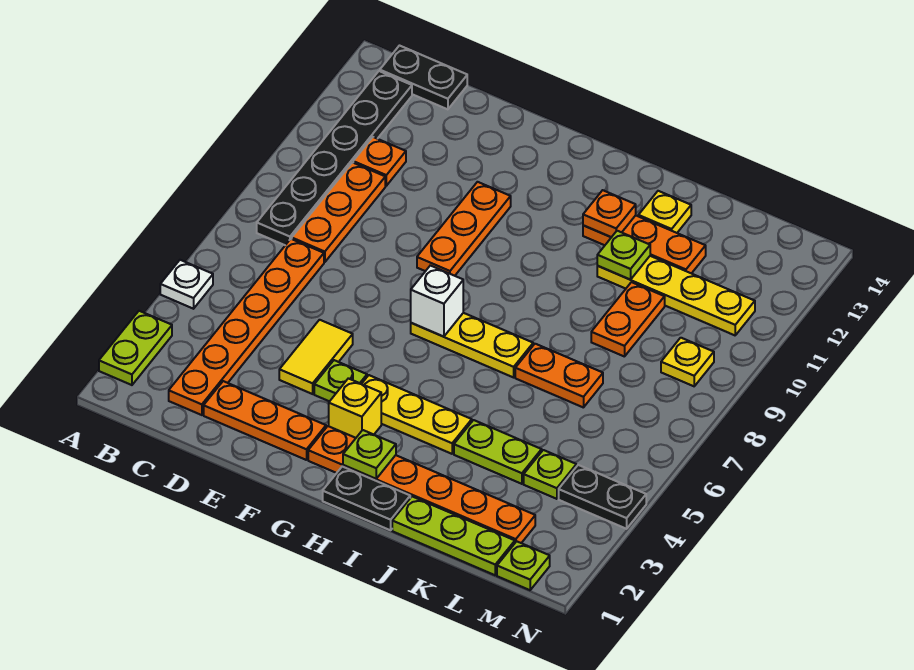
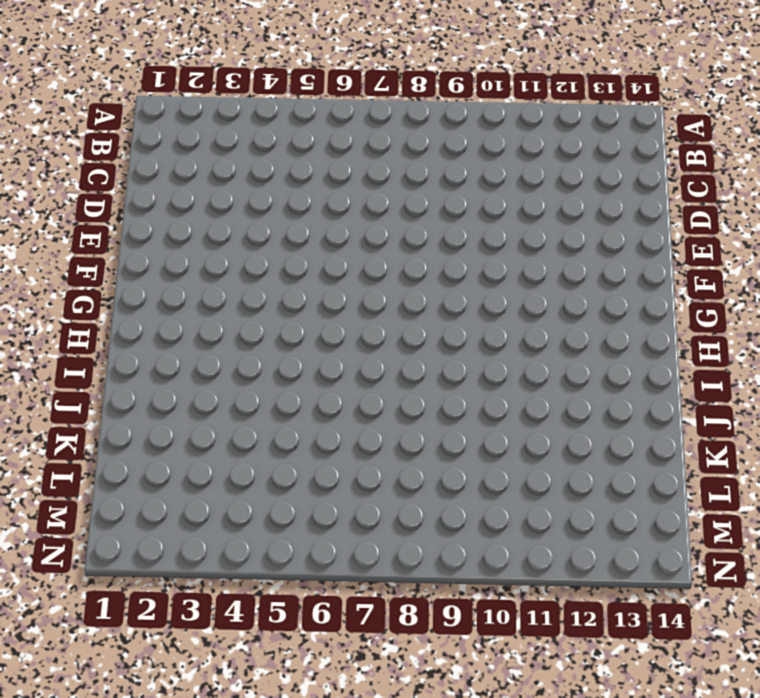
none -> lime 1x2 plate [99,311,172,385]
none -> white 1x1 plate [160,260,213,309]
none -> black 1x6 plate [257,71,412,245]
none -> black 1x2 plate [380,46,467,109]

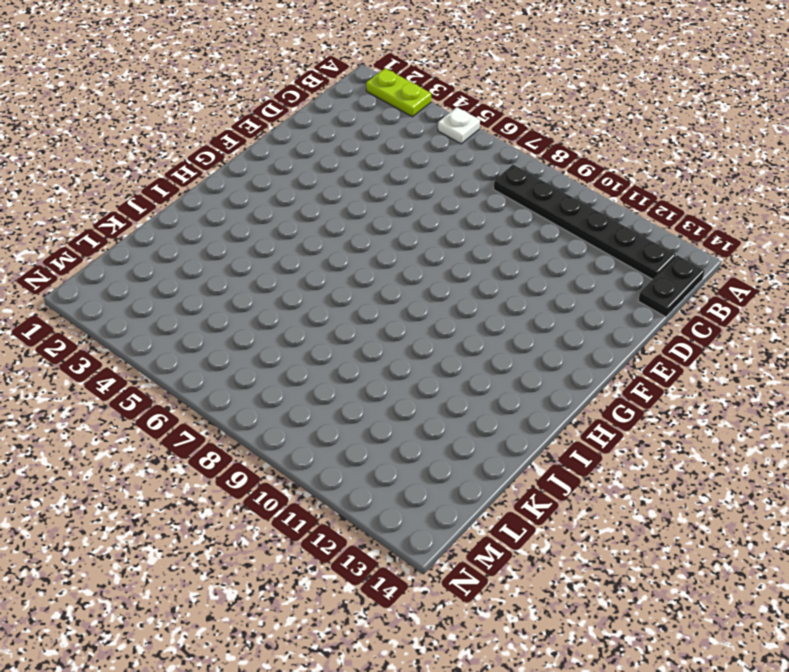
none -> orange 1x6 plate [169,239,324,415]
none -> orange 1x3 plate [292,162,385,262]
none -> orange 1x1 plate [353,137,406,186]
none -> orange 1x3 plate [204,381,326,460]

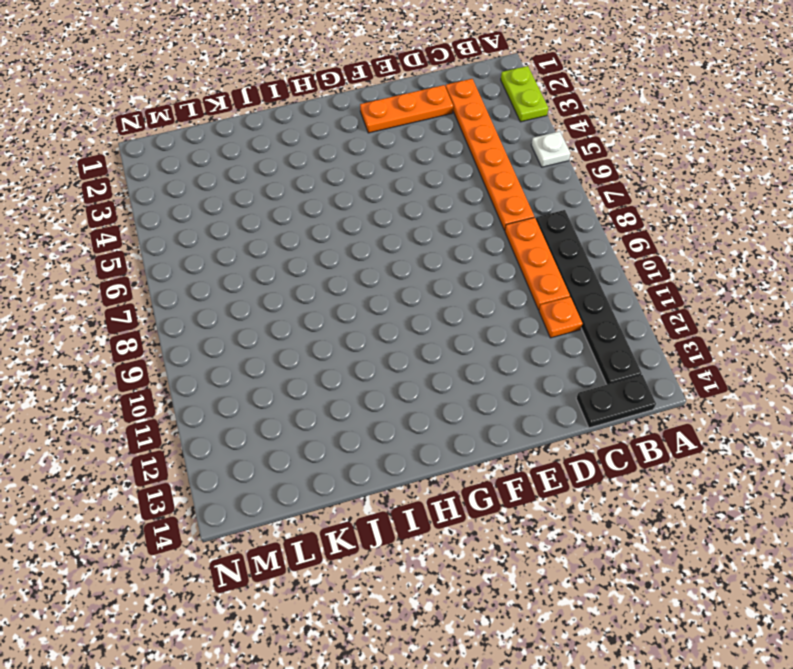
none -> yellow 1x2 tile [279,320,353,394]
none -> lime 1x1 plate [314,360,367,401]
none -> orange 1x3 plate [417,182,511,276]
none -> orange 1x6 plate [308,426,535,543]

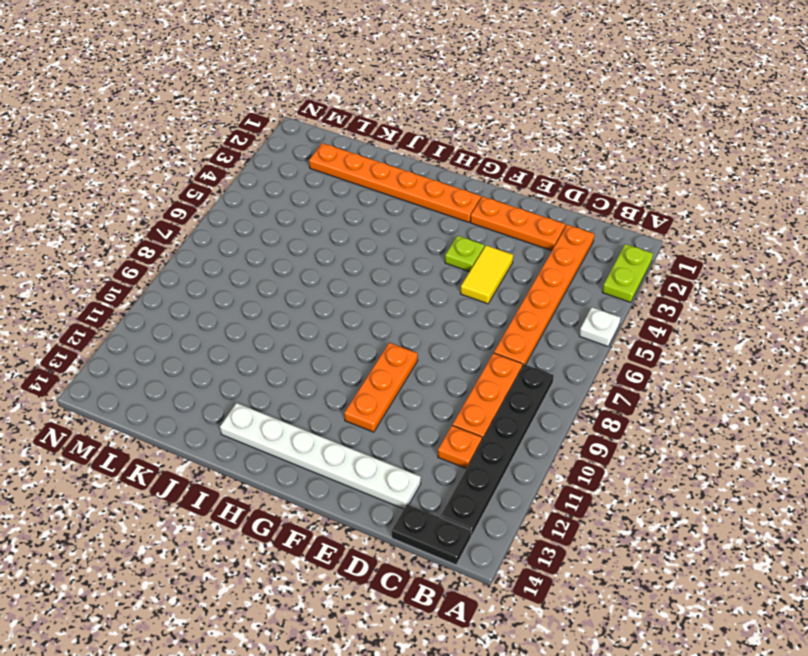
white 1x6 plate [220,403,421,509] -> none
none -> yellow 1x1 brick [329,378,381,438]
none -> yellow 1x3 plate [362,375,472,454]
none -> yellow 1x3 plate [411,313,533,377]
none -> black 1x2 plate [323,467,410,530]

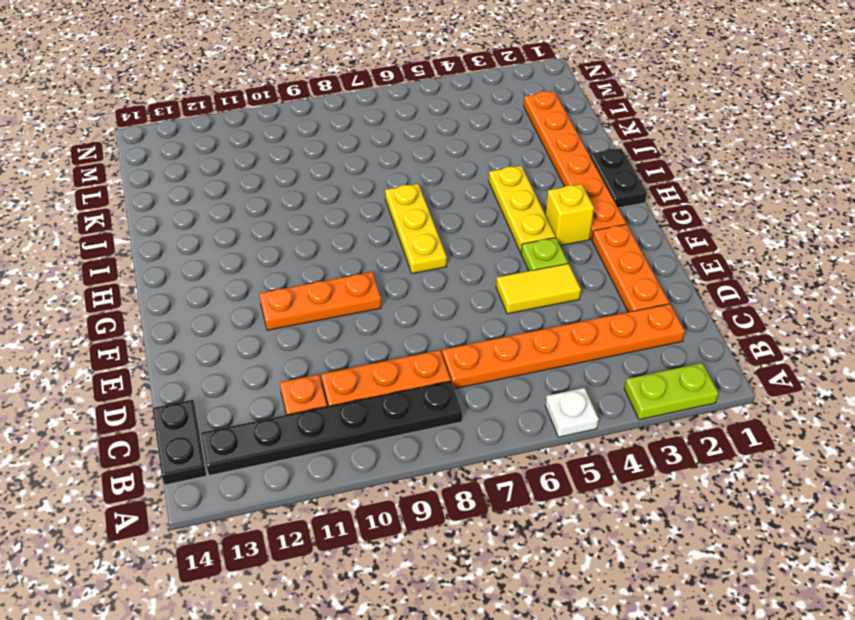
none -> orange 1x3 plate [583,215,706,273]
none -> lime 1x3 plate [392,497,515,575]
none -> lime 1x2 plate [454,420,542,484]
none -> orange 1x2 plate [515,344,603,408]

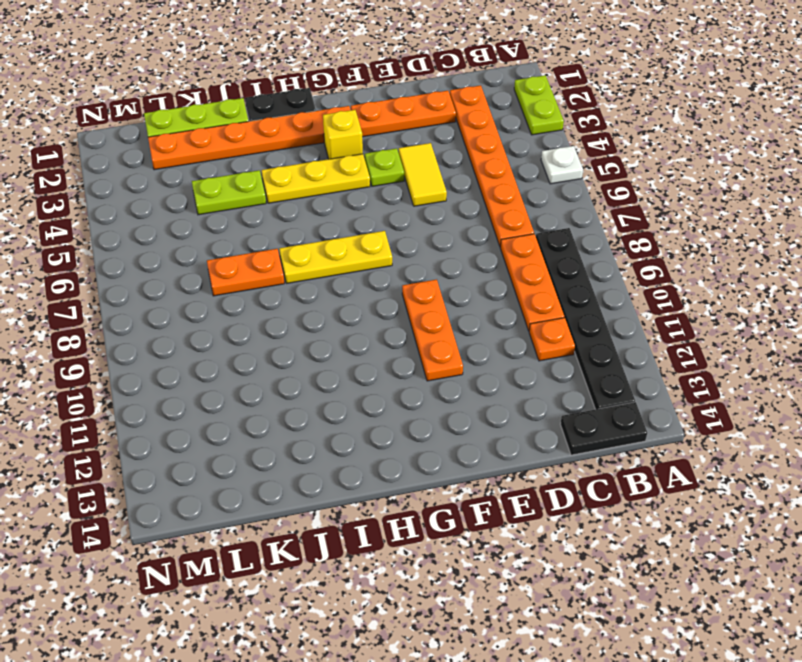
none -> orange 1x3 plate [583,215,706,273]
none -> yellow 1x4 plate [597,256,755,335]
none -> yellow 1x1 plate [638,191,691,233]
none -> orange 1x2 plate [591,282,665,357]

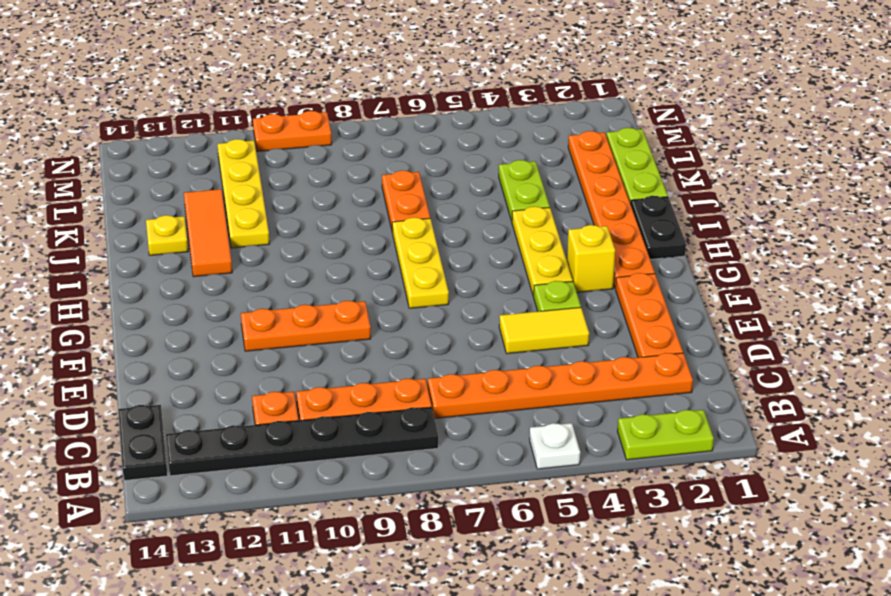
orange 1x3 tile [184,189,232,277] -> orange 1x3 plate [583,215,706,273]
orange 1x2 plate [253,111,332,152] -> orange 1x2 plate moved to [591,282,665,357]
none -> lime 1x1 plate [524,450,576,499]
none -> lime 1x1 plate [497,541,550,590]
none -> black 1x2 plate [559,465,646,529]
none -> yellow 1x1 plate [661,338,714,386]

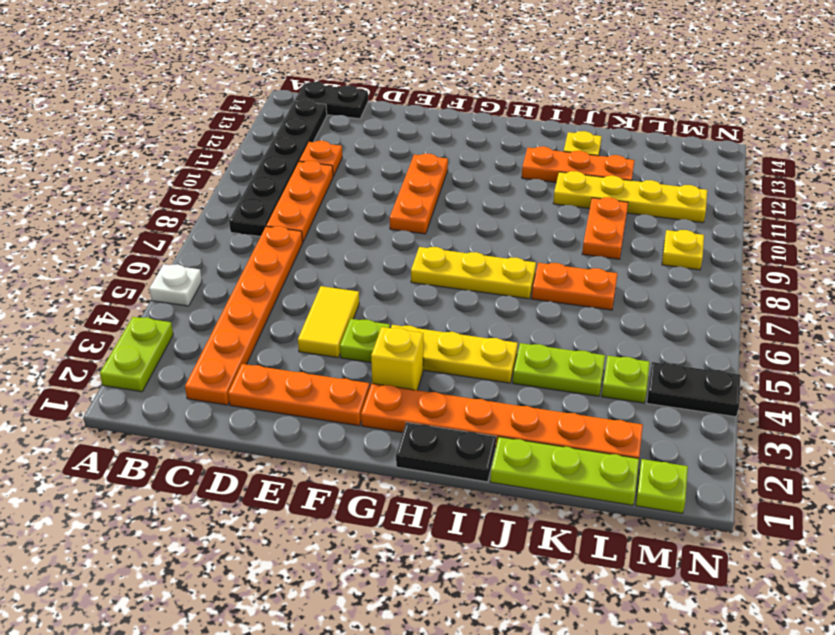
none -> white 1x1 brick [411,265,463,337]
none -> lime 1x1 plate [343,430,396,479]
none -> orange 1x1 plate [583,190,636,237]
none -> lime 1x1 plate [597,231,650,280]

